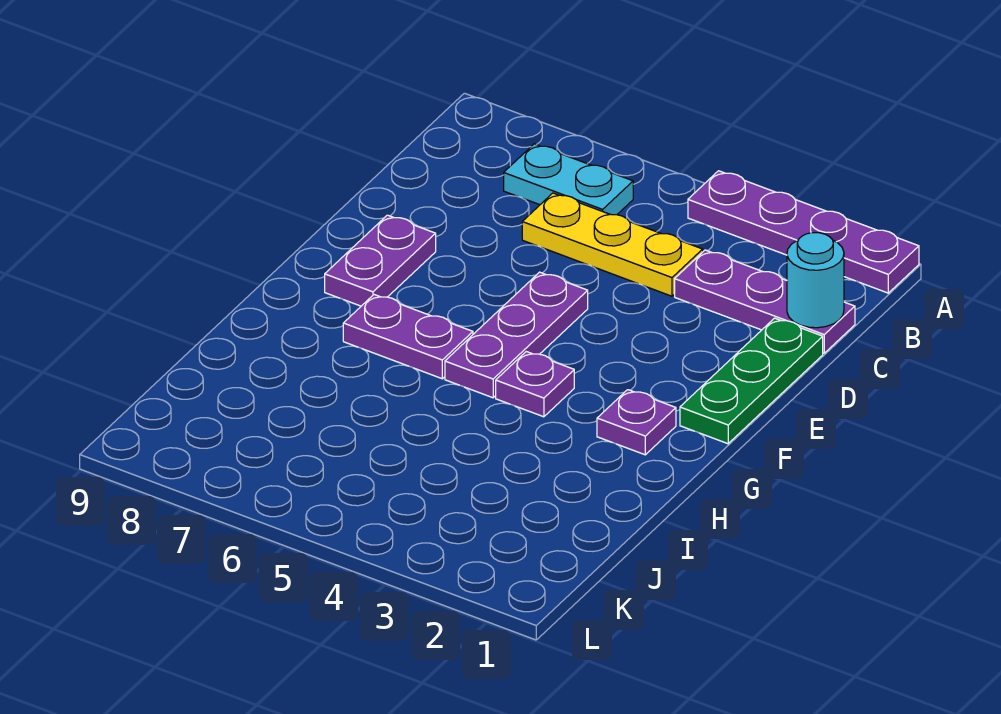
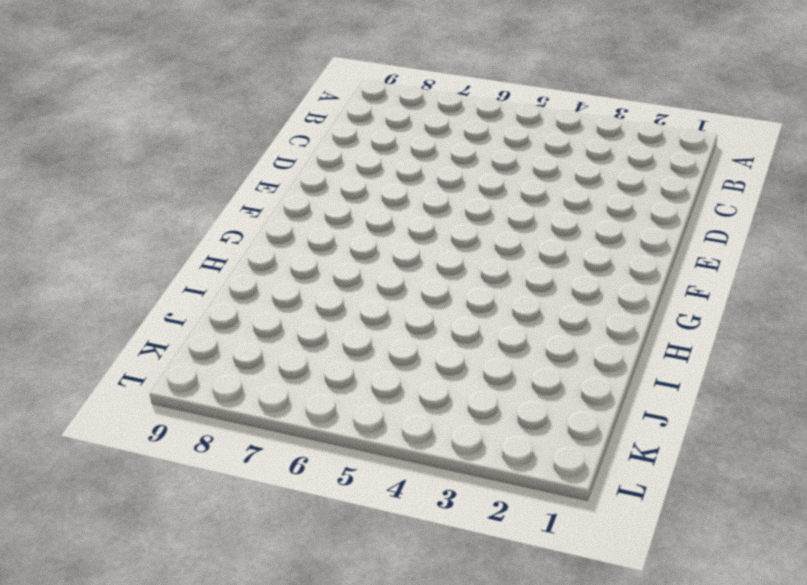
none -> purple 1x4 plate [688,171,919,293]
none -> cyan 1x2 plate [504,144,633,215]

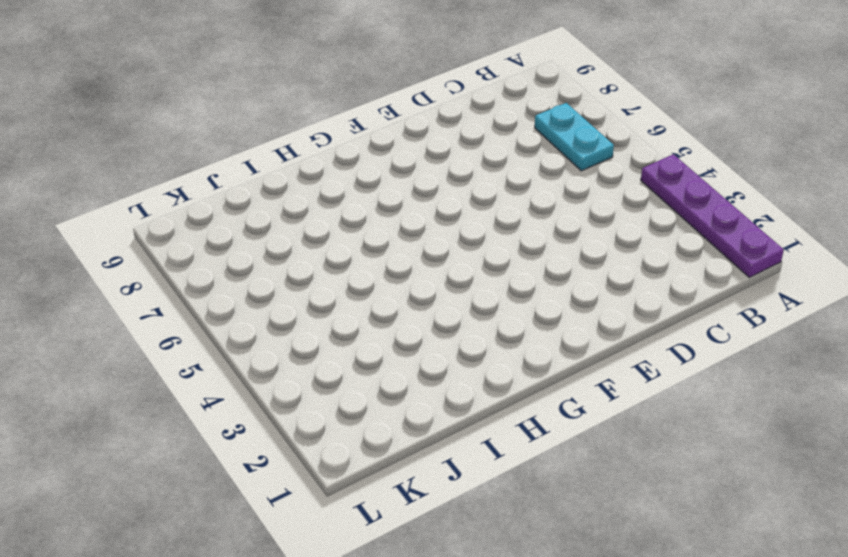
none -> purple 1x3 plate [675,250,855,353]
none -> yellow 1x3 plate [522,193,703,296]

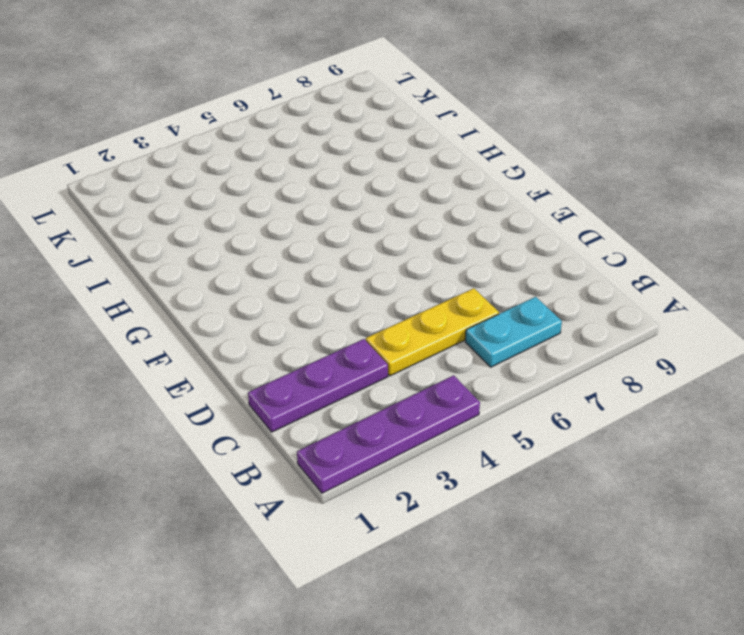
none -> green 1x3 plate [680,318,823,444]
none -> purple 1x3 plate [445,272,588,398]

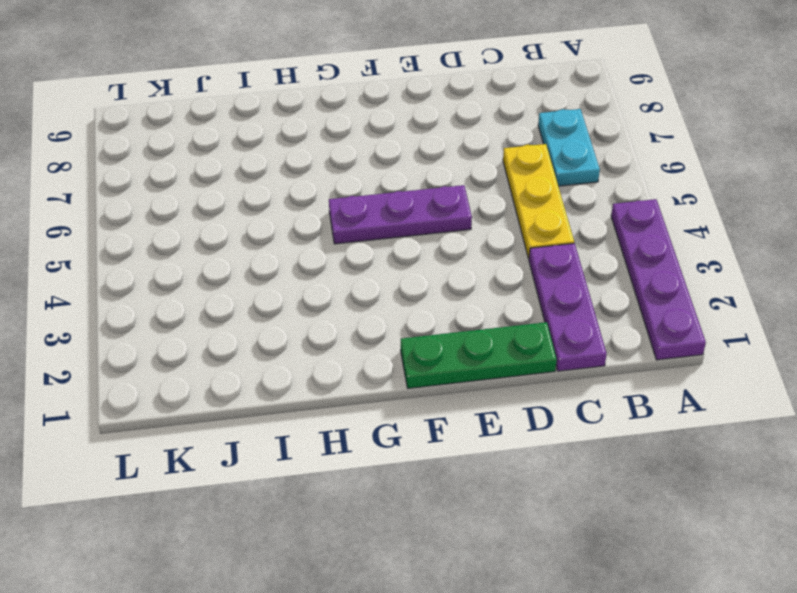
none -> purple 1x2 plate [325,215,436,306]
none -> purple 1x1 plate [597,390,676,455]

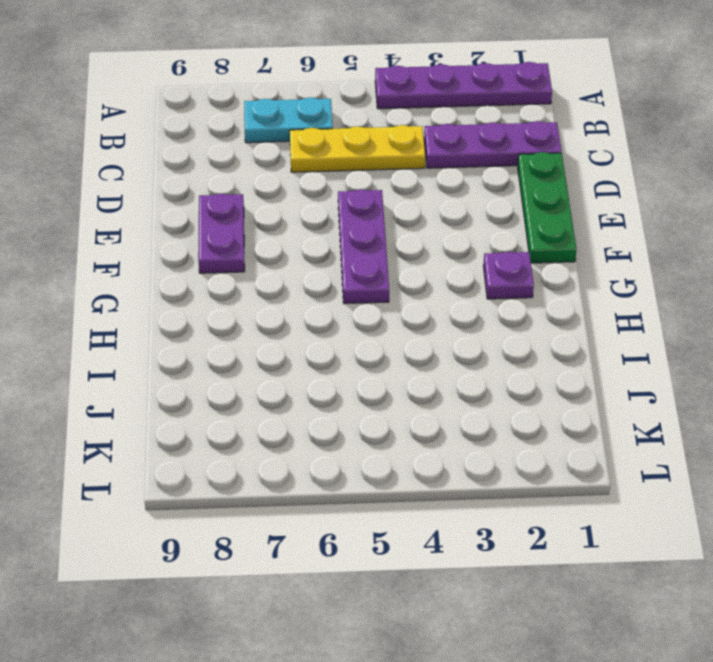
none -> purple 1x1 plate [496,352,574,417]
none -> purple 1x2 plate [343,295,473,379]

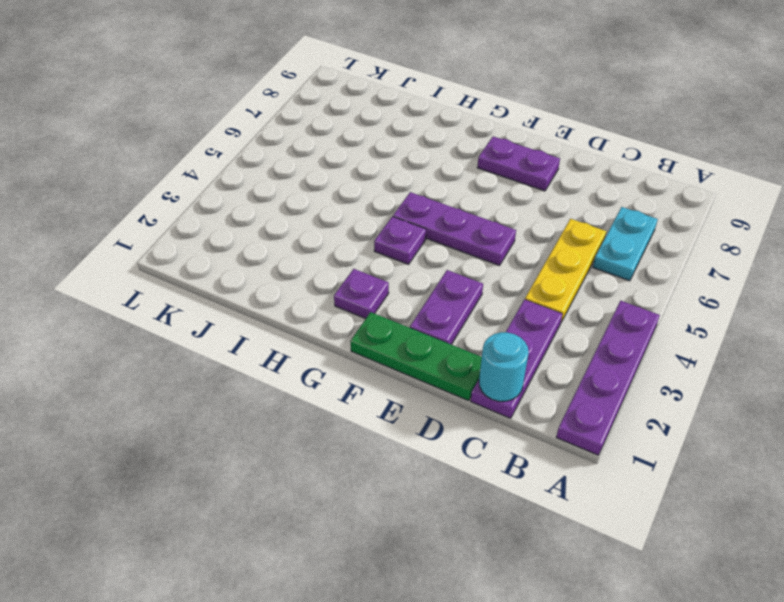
purple 1x2 plate [410,270,483,345] -> purple 1x2 plate moved to [343,295,473,379]

